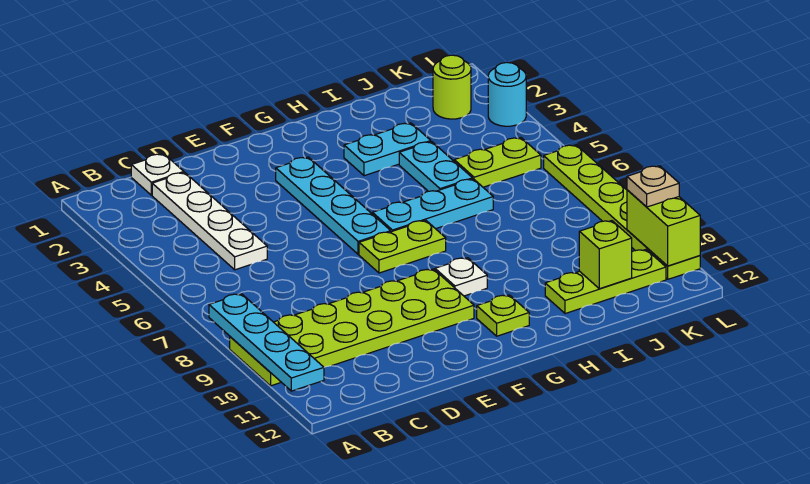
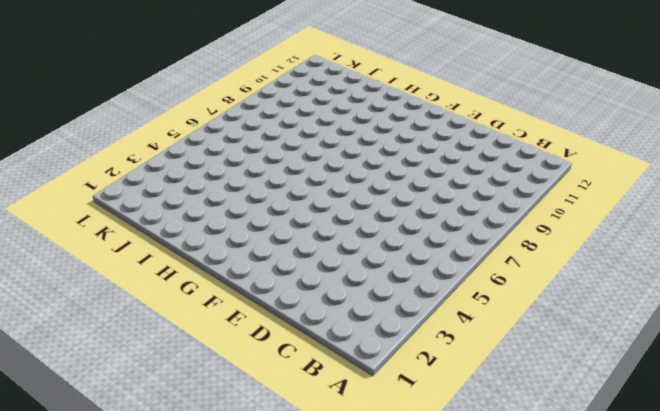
none -> lime 2x6 plate [230,269,474,386]
none -> white 1x1 plate [131,154,184,195]
none -> white 1x4 plate [152,173,267,270]

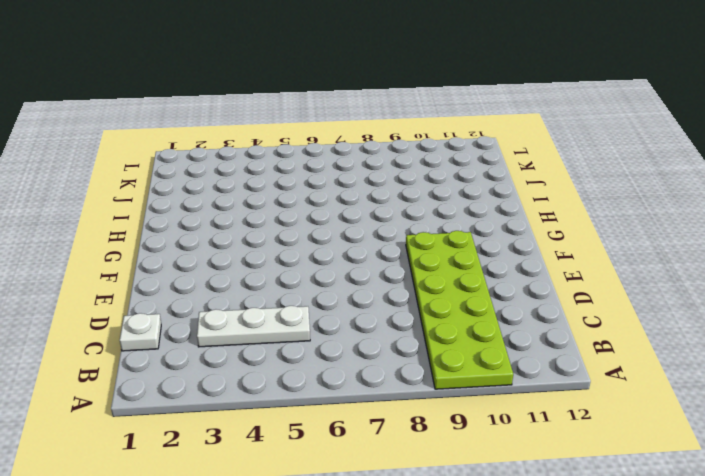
white 1x3 plate [197,306,310,347] -> white 1x4 plate [152,173,267,270]
none -> cyan 1x4 plate [276,157,391,254]
none -> lime 1x2 plate [359,220,446,273]
none -> cyan 1x3 plate [373,179,493,232]

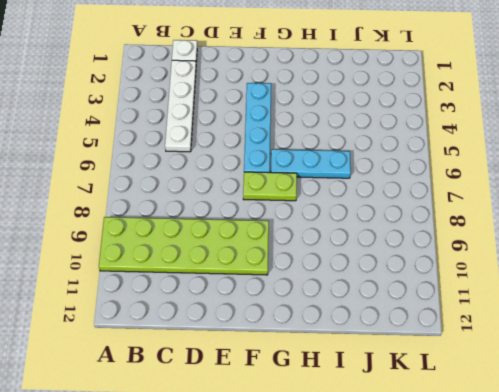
none -> white 1x1 plate [435,258,487,296]
none -> lime 1x1 plate [477,295,529,336]
none -> cyan 1x2 plate [344,123,431,176]

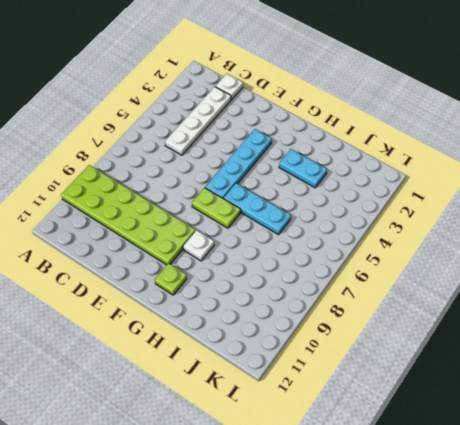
none -> cyan 1x2 plate [399,142,472,191]
none -> lime 1x3 plate [545,250,666,314]
none -> lime 1x2 plate [454,138,541,187]

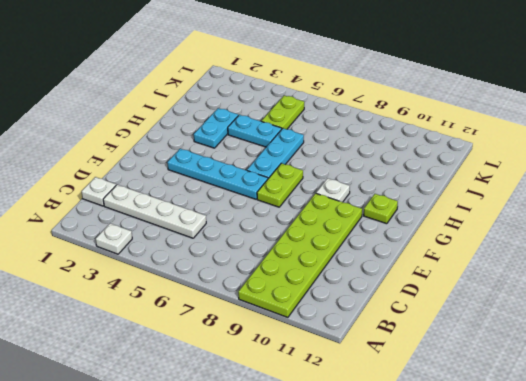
white 1x1 plate [96,223,132,254] -> none
none -> lime 1x3 plate [545,250,666,314]
none -> lime 1x1 round brick [433,55,471,119]
none -> cyan 1x1 round brick [488,63,526,126]

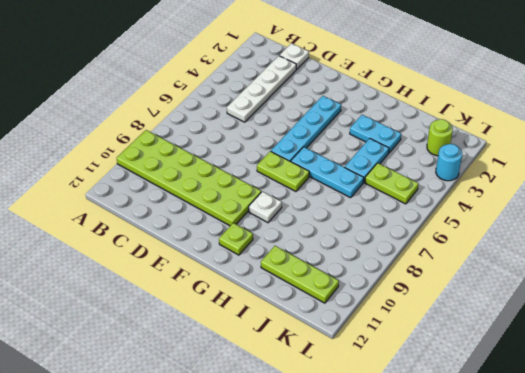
none -> lime 1x6 plate [544,145,700,279]
none -> cyan 1x4 plate [209,294,324,391]
none -> lime 1x1 brick [579,221,632,289]

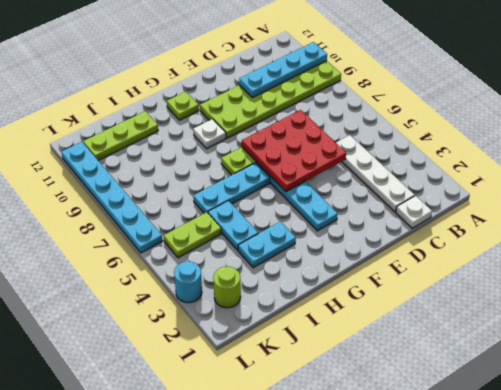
cyan 1x4 plate [239,42,327,98] -> cyan 1x4 plate turned to [209,294,324,391]
red 3x3 plate [242,110,346,192] -> none
cyan 1x6 plate [61,142,162,253] -> lime 1x6 plate [544,145,700,279]
none -> lime 1x1 brick [579,221,632,289]
none -> lime 1x2 brick [627,190,700,266]
none -> tan 1x1 plate [627,166,679,207]

